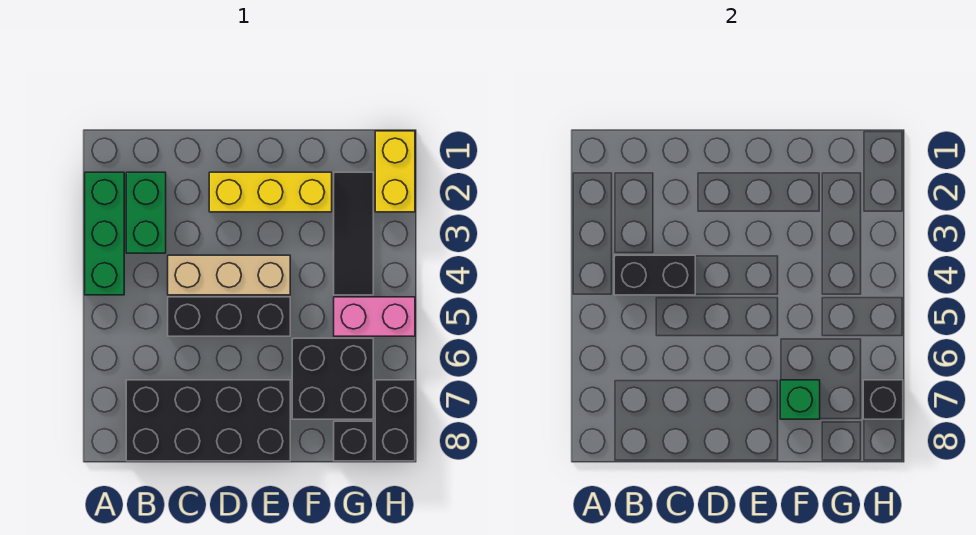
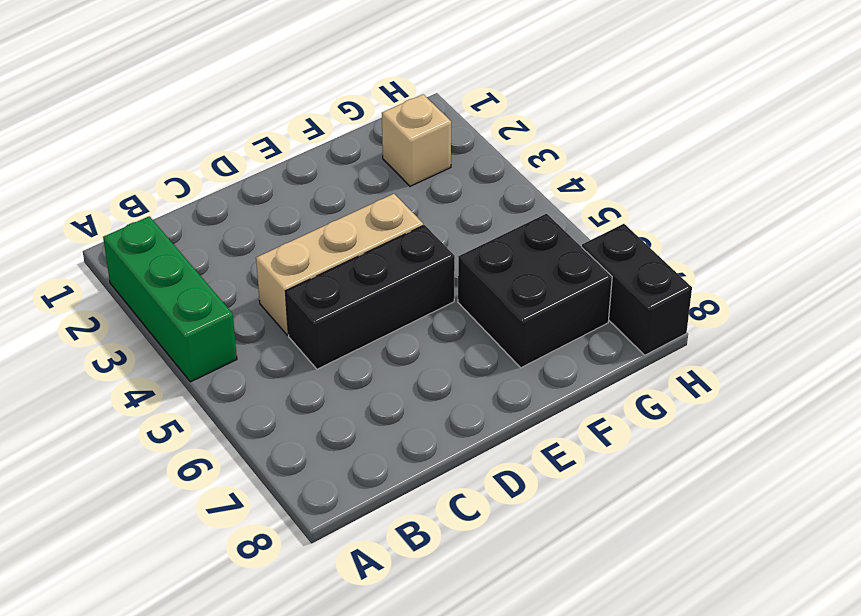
tan 1x1 brick [382,94,451,186] -> black 1x3 tile [334,172,373,295]
none -> green 1x2 brick [126,172,166,253]
none -> black 2x4 brick [126,380,290,461]
none -> yellow 1x3 brick [209,172,332,212]

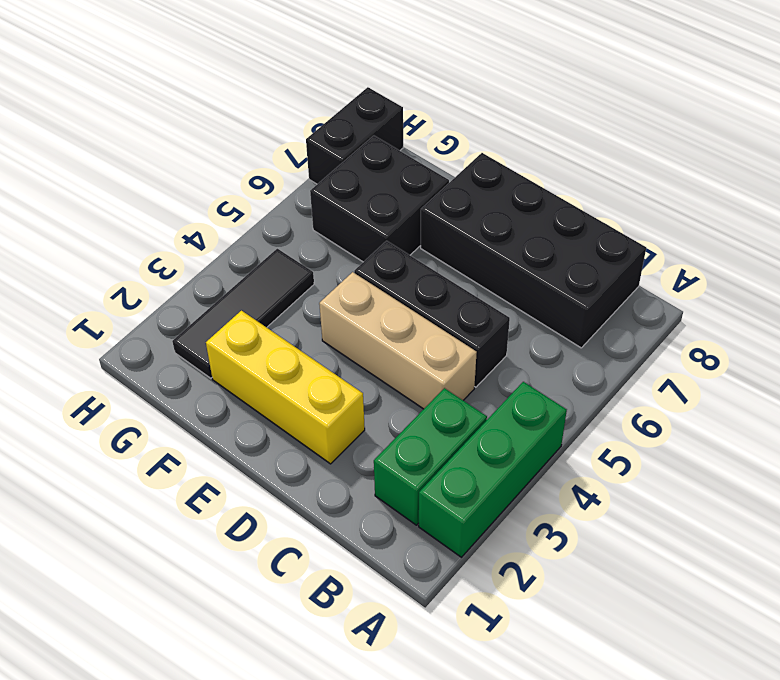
none -> pink 1x2 brick [334,297,415,336]
none -> black 1x1 brick [334,421,373,461]
none -> yellow 1x2 brick [375,131,415,212]

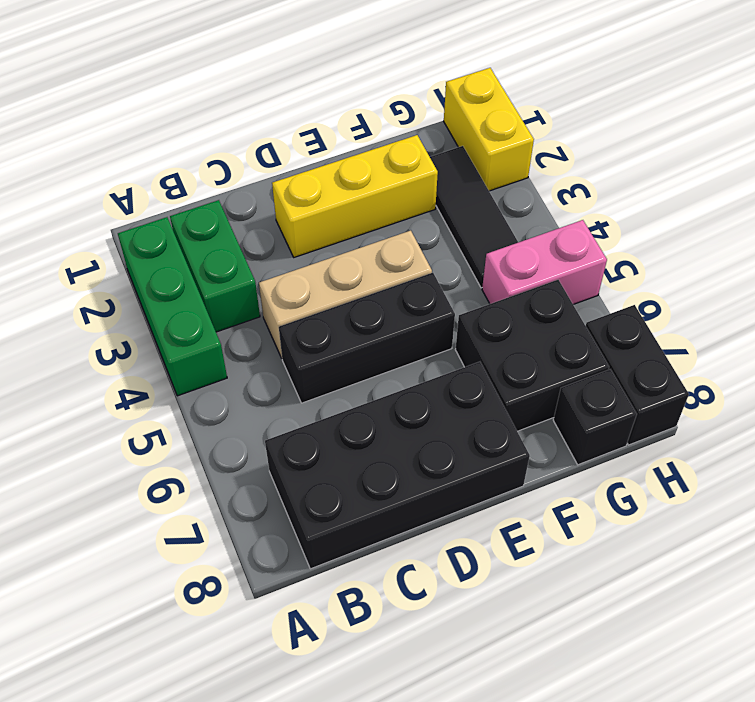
none -> black 1x2 brick [614,255,695,295]
none -> green 1x1 brick [780,380,820,419]
none -> black 1x1 brick [863,380,903,419]

